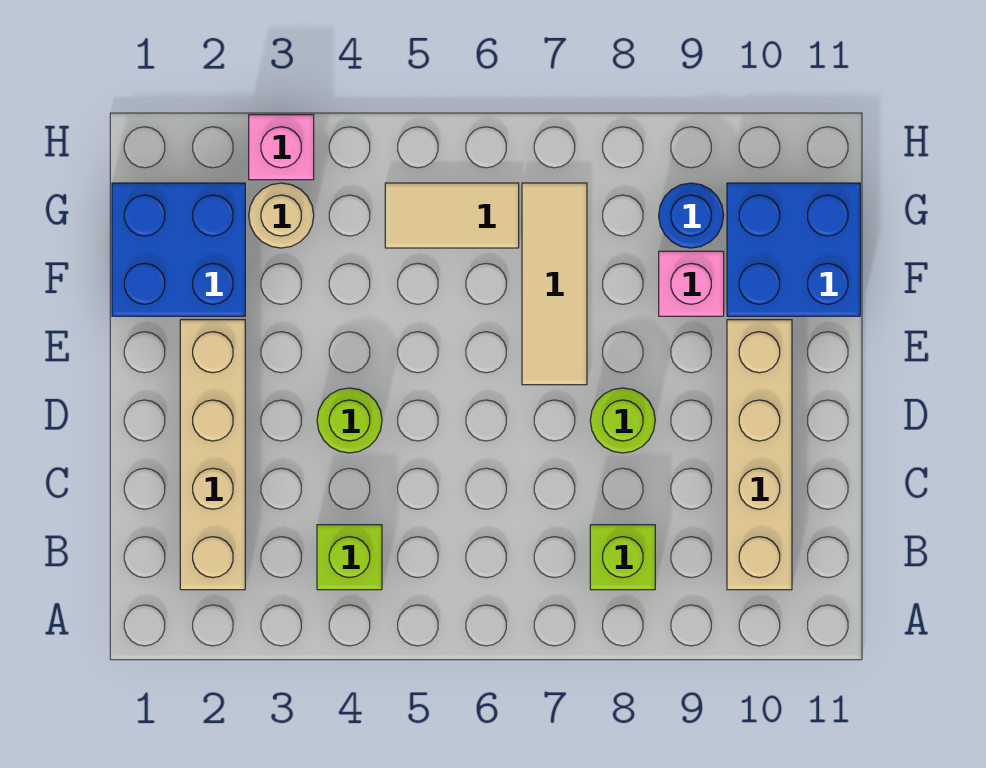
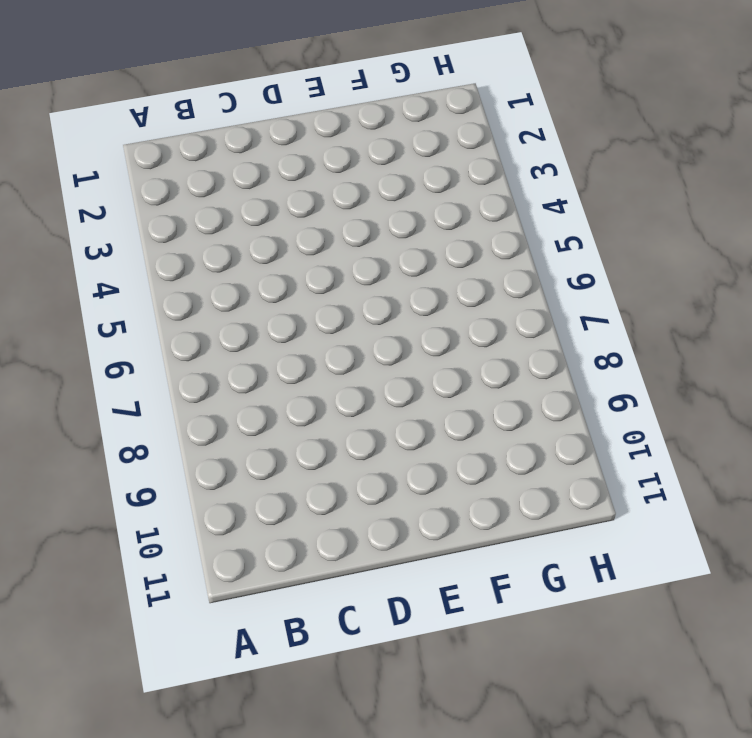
none -> tan 1x4 brick [180,320,245,590]
none -> lime 1x1 brick [317,525,382,590]
none -> lime 1x1 brick [590,525,655,590]

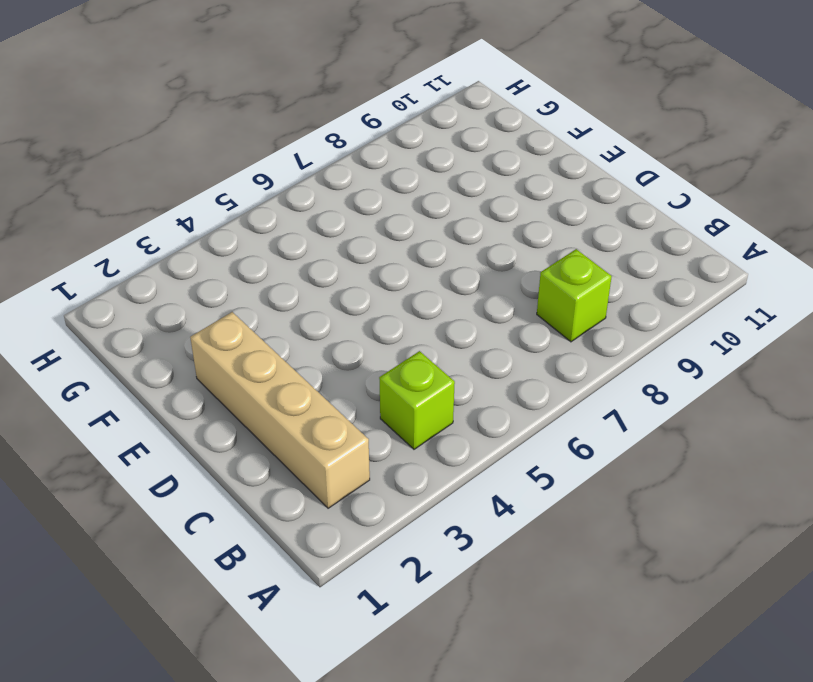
none -> tan 1x4 brick [727,320,792,590]
none -> lime 1x1 round brick [317,388,382,453]
none -> lime 1x1 round brick [590,388,655,453]

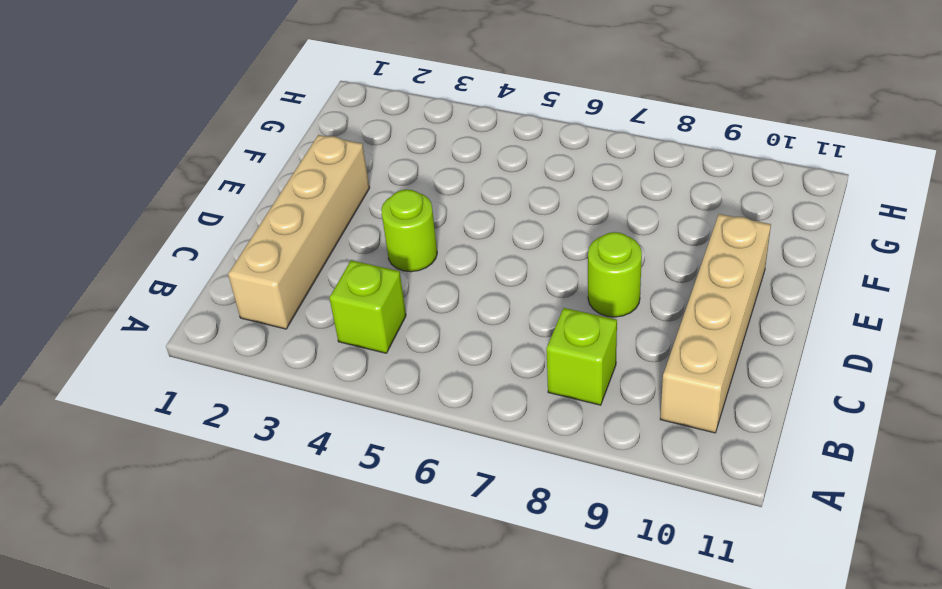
none -> tan 1x3 tile [522,183,587,385]
none -> blue 2x2 brick [112,183,245,316]
none -> pink 1x1 brick [659,251,724,316]

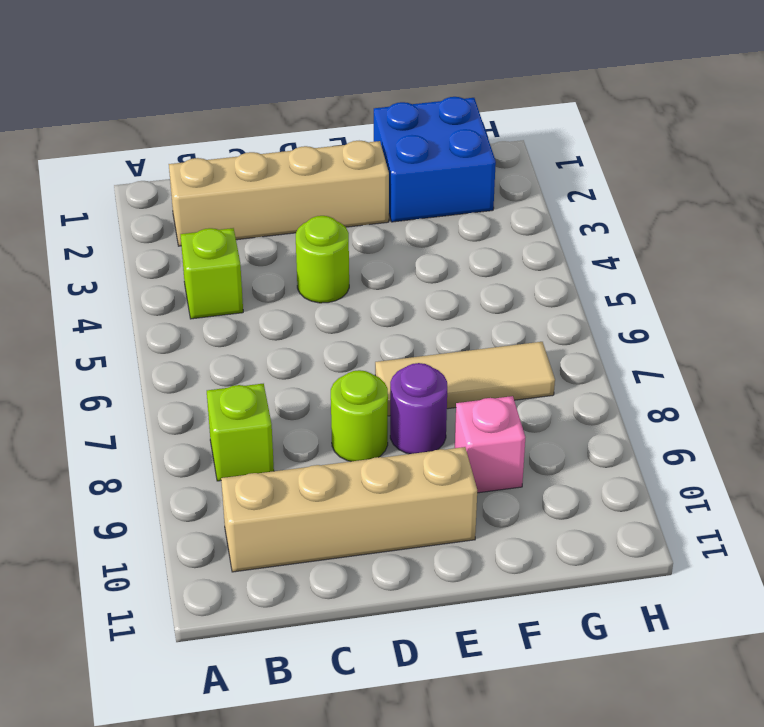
purple 1x1 round brick [390,363,447,454] -> none
none -> blue 2x2 brick [727,183,860,316]
none -> tan 1x1 round brick [249,183,314,248]
none -> tan 1x2 tile [385,183,519,248]

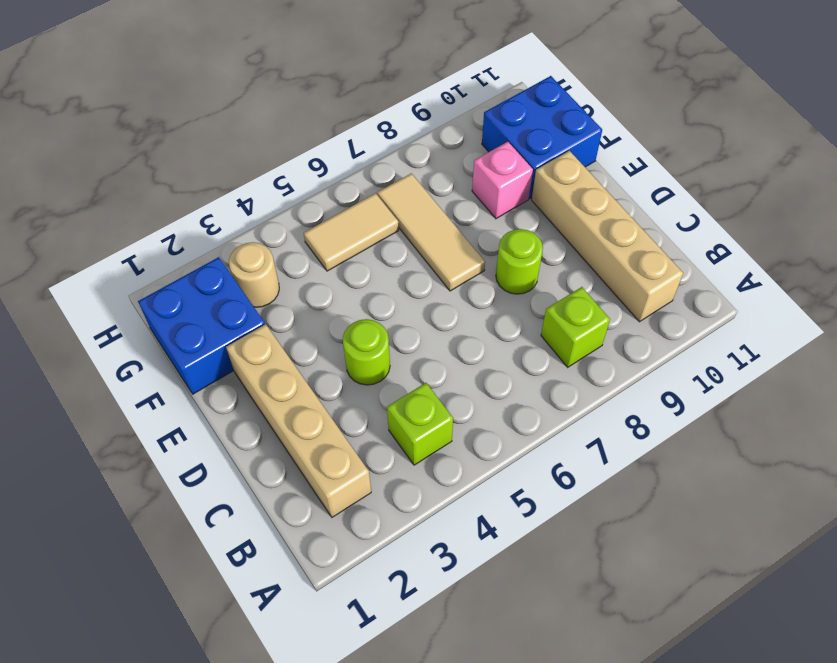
none -> blue 1x1 round brick [659,183,724,248]
none -> pink 1x1 brick [249,115,314,180]

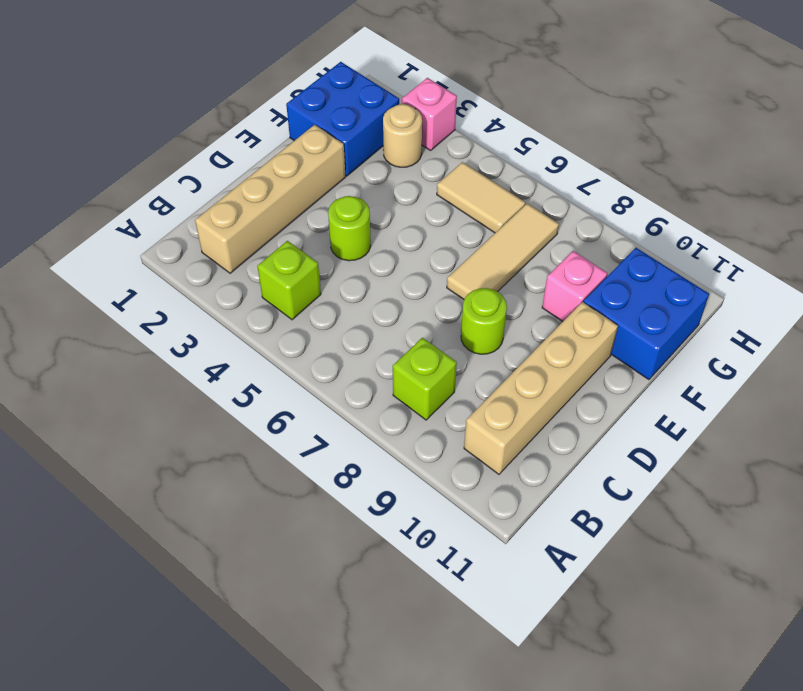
none -> blue 1x1 round brick [659,183,724,248]

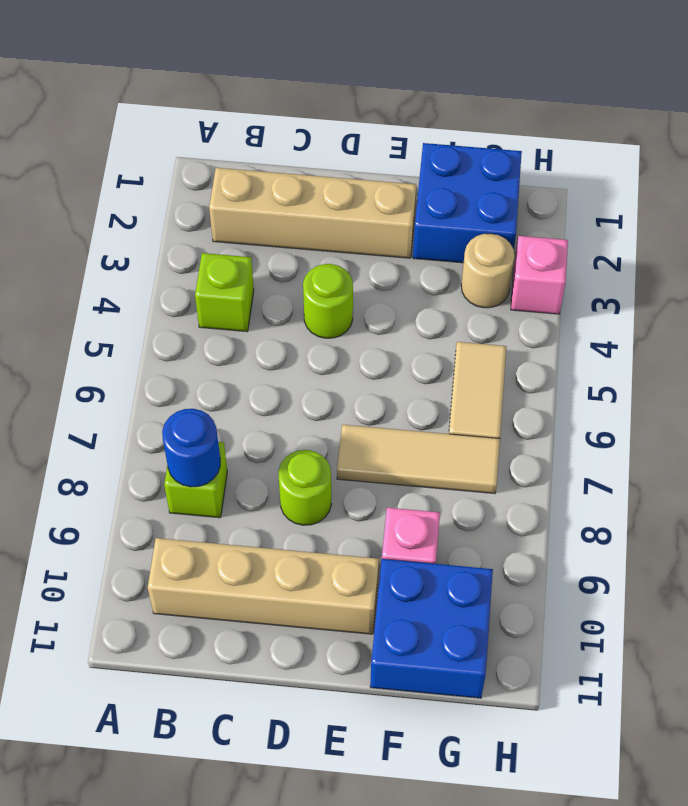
blue 1x1 round brick [162,409,220,487] -> blue 1x1 round brick moved to [659,183,724,248]

